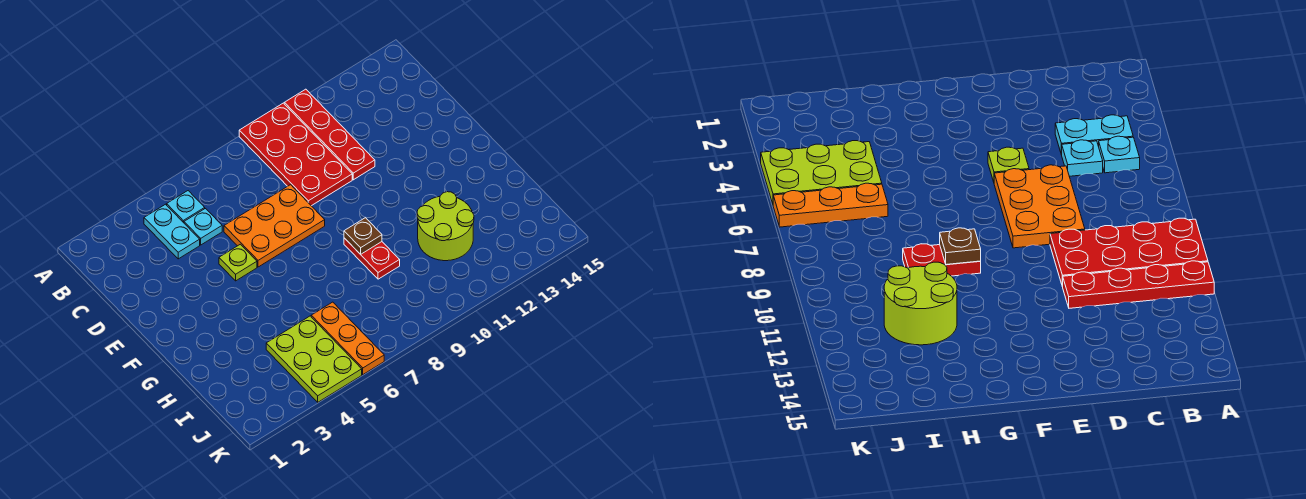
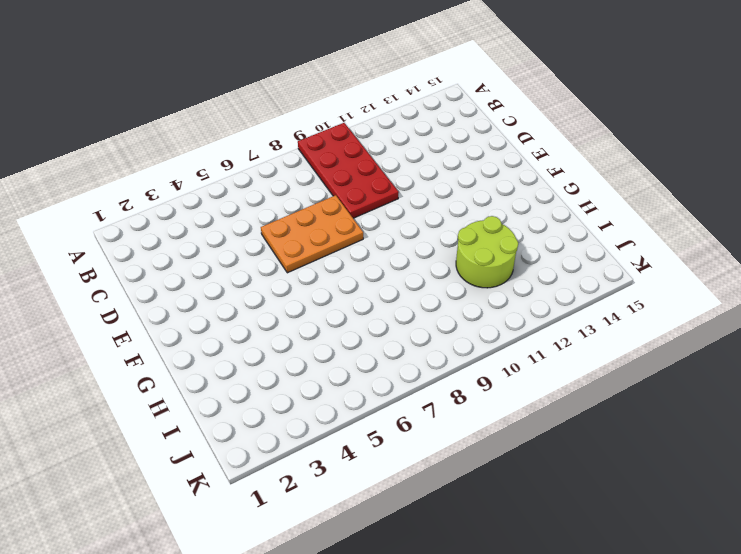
none -> red 1x4 plate [284,89,375,180]
none -> cyan 1x2 plate [144,204,200,259]
none -> cyan 1x1 plate [167,191,205,223]

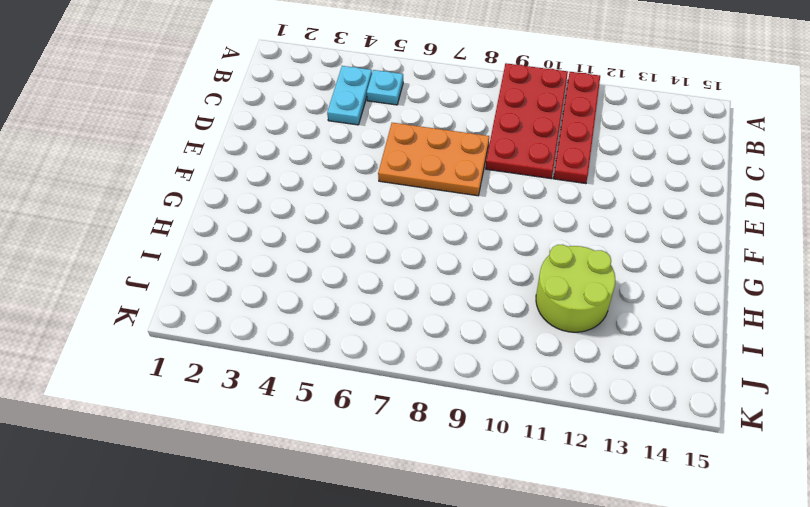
none -> cyan 1x1 plate [184,209,222,245]
none -> lime 1x1 plate [219,244,257,281]
none -> red 1x2 plate [344,238,400,279]

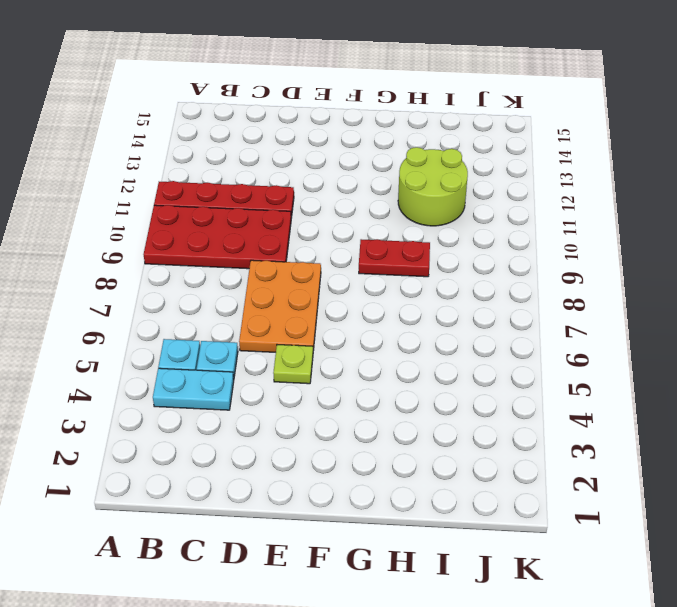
none -> lime 2x3 plate [266,316,362,402]
none -> orange 1x3 plate [311,302,384,375]
none -> brown 1x1 plate [344,218,382,254]

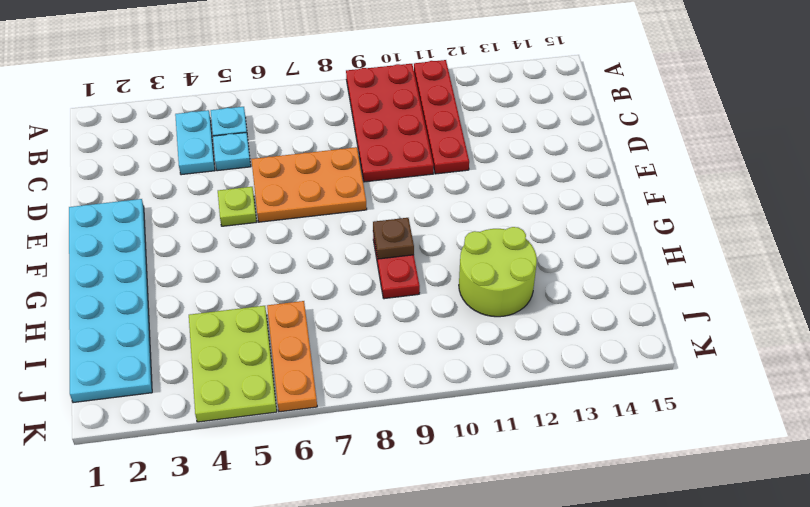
cyan 2x6 plate [69,199,152,403] -> none

